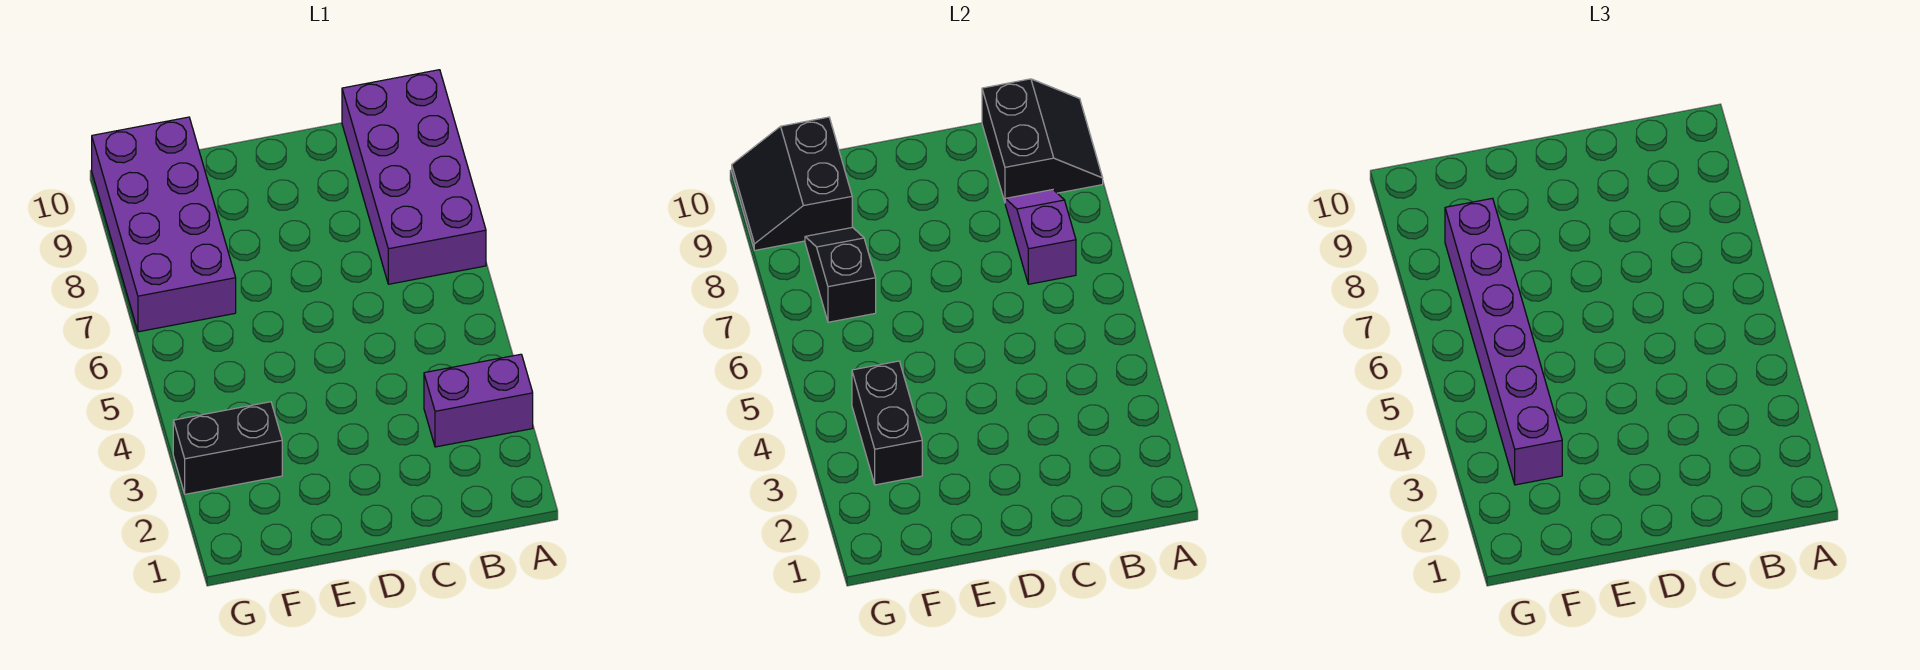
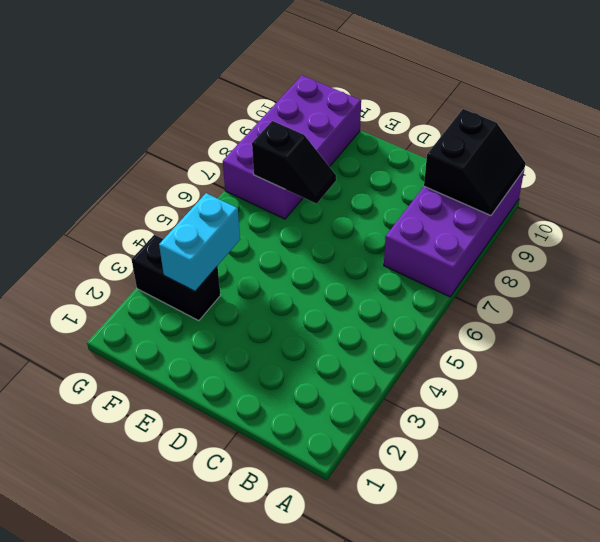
black 1x2 slope [252,121,336,204] -> black 1x2 slope turned to [805,227,876,322]
cyan 1x2 brick [159,193,240,291] -> black 1x2 brick [852,361,922,485]
none -> purple 1x2 brick [424,354,533,447]
none -> purple 1x2 slope [1005,190,1076,284]

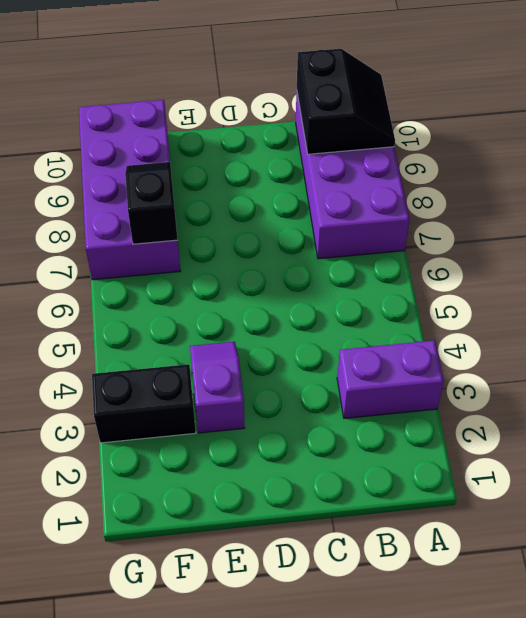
purple 1x2 slope [190,342,245,433] -> purple 1x2 slope moved to [1005,190,1076,284]
none -> black 1x2 brick [852,361,922,485]
none -> black 2x2 slope [732,117,852,250]

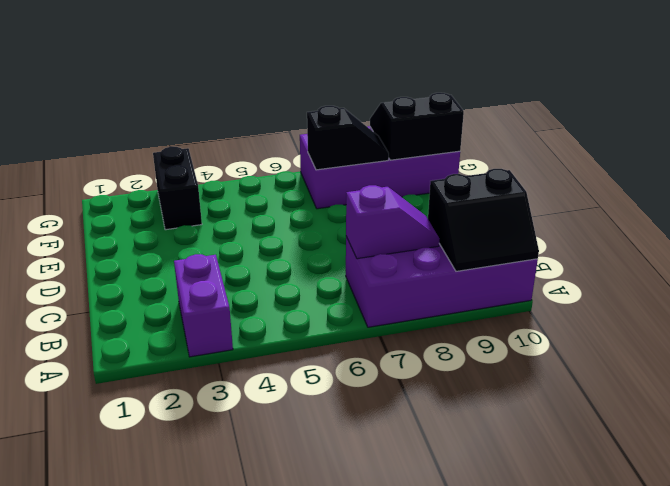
none -> black 1x2 brick [852,361,922,485]
none -> purple 1x6 brick [1445,198,1562,485]

